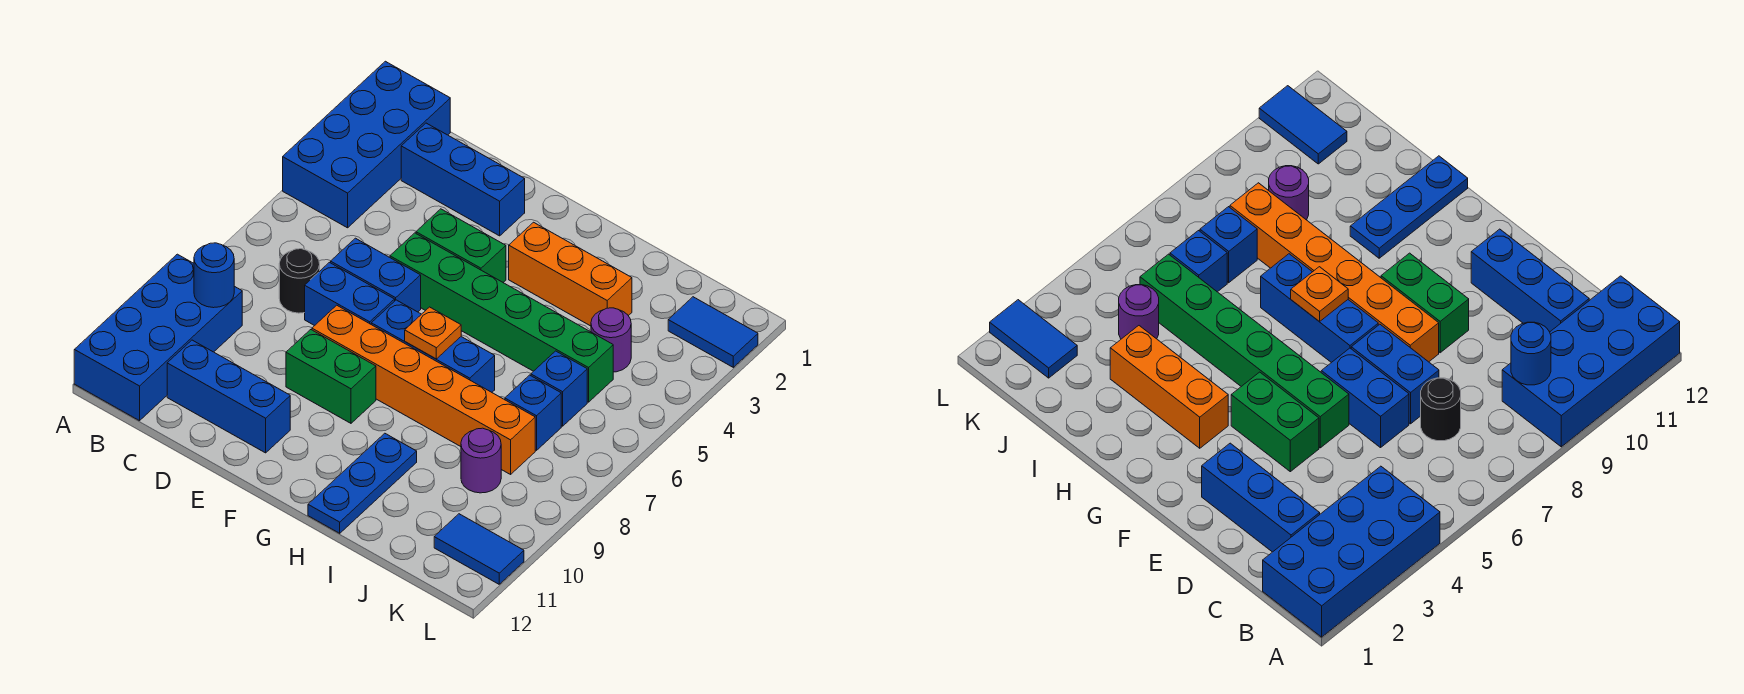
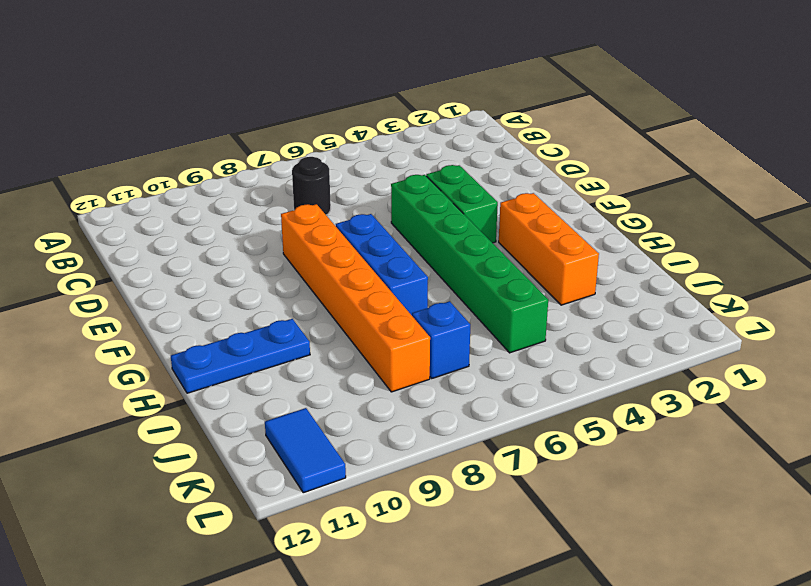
none -> blue 2x4 brick [283,61,450,228]
none -> blue 2x4 brick [74,254,242,421]
none -> blue 1x3 brick [401,123,525,236]

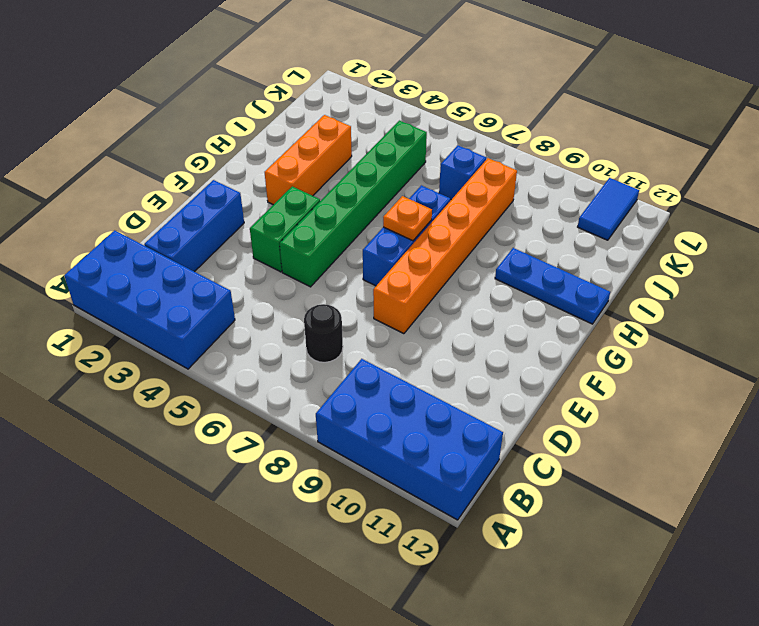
none -> blue 1x3 brick [167,340,290,453]
none -> blue 1x2 brick [331,238,421,312]
none -> blue 1x2 brick [305,262,395,326]

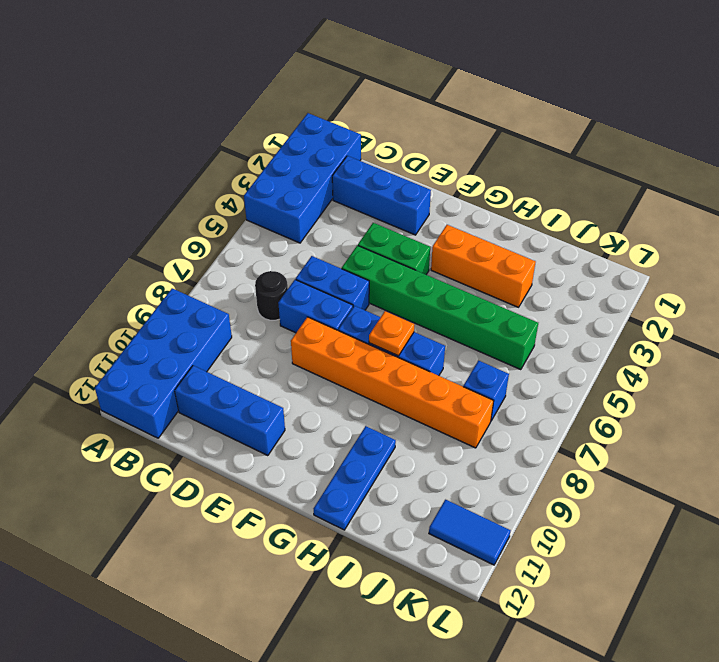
none -> green 1x2 brick [286,330,376,423]
none -> purple 1x1 round brick [591,308,631,372]
none -> blue 1x1 brick [531,351,587,426]

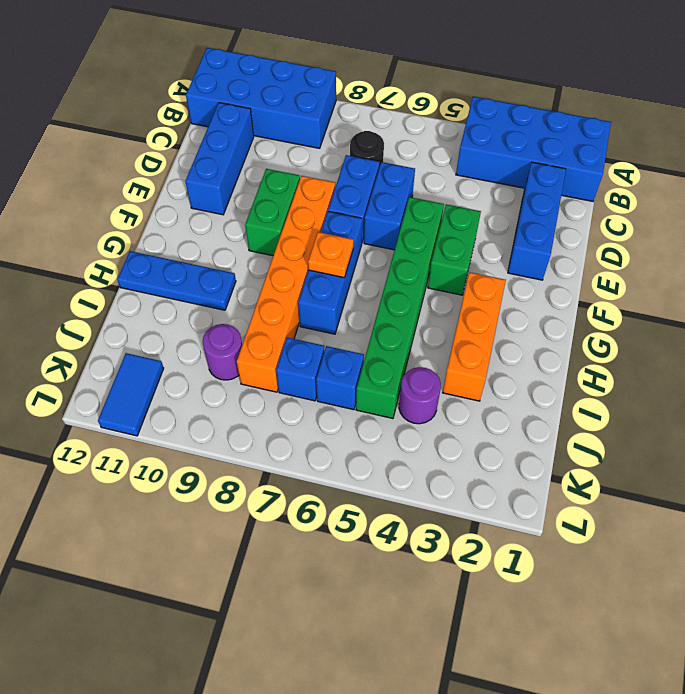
none -> blue 1x2 tile [668,297,758,367]
none -> blue 1x1 round brick [194,243,234,308]

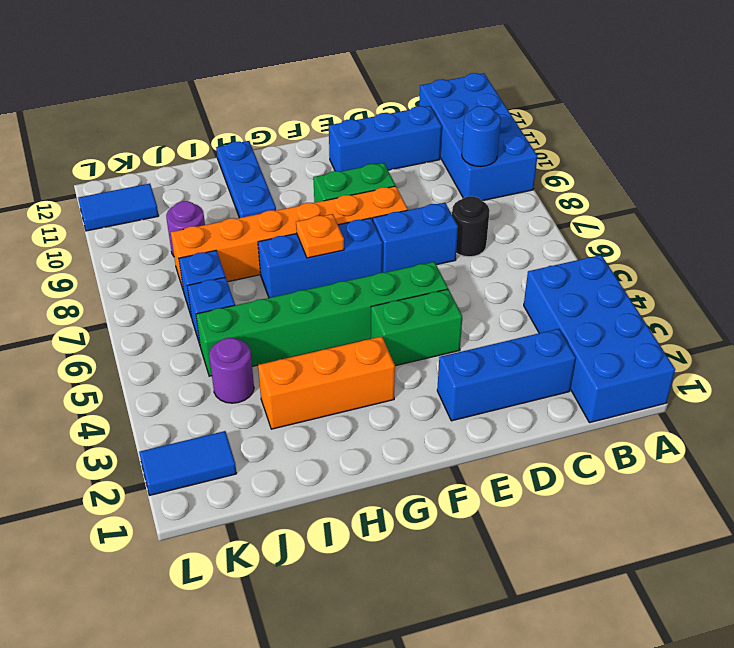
none -> blue 1x2 brick [331,238,421,312]

